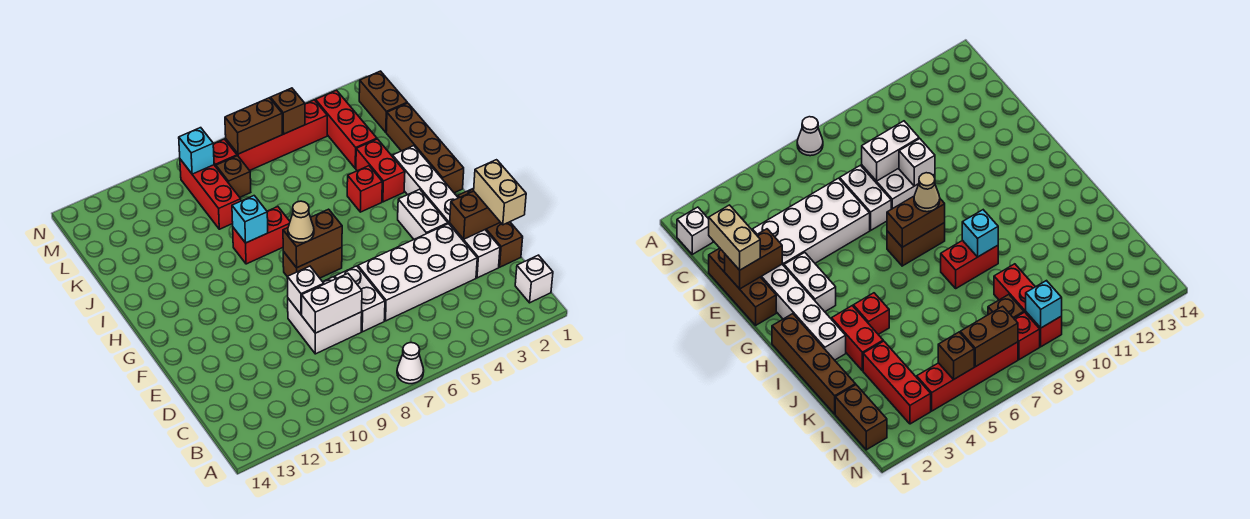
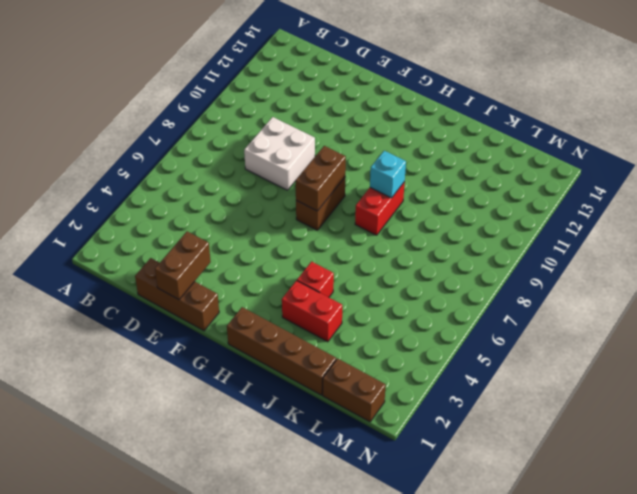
none -> white 1x1 cone [397,343,424,384]
none -> white 1x1 brick [515,255,553,303]
none -> white 1x6 brick [393,146,500,278]

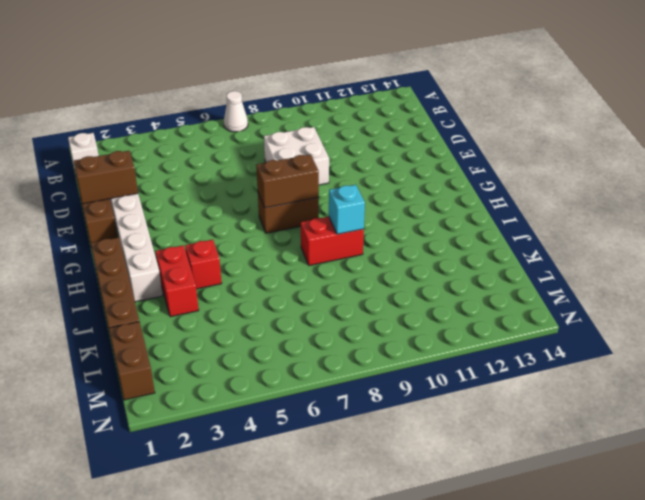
none -> white 2x4 brick [358,224,477,321]
none -> white 1x2 brick [335,266,385,332]
none -> white 1x2 brick [398,189,448,239]

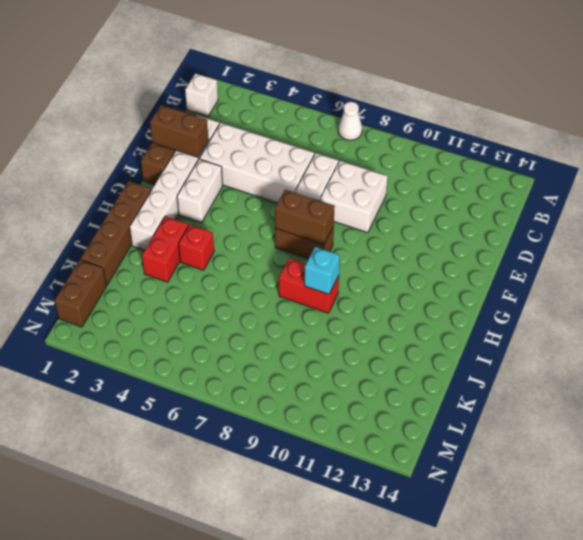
none -> red 1x3 brick [316,90,377,168]
none -> red 1x3 brick [180,159,241,229]
none -> brown 1x1 brick [216,156,251,197]

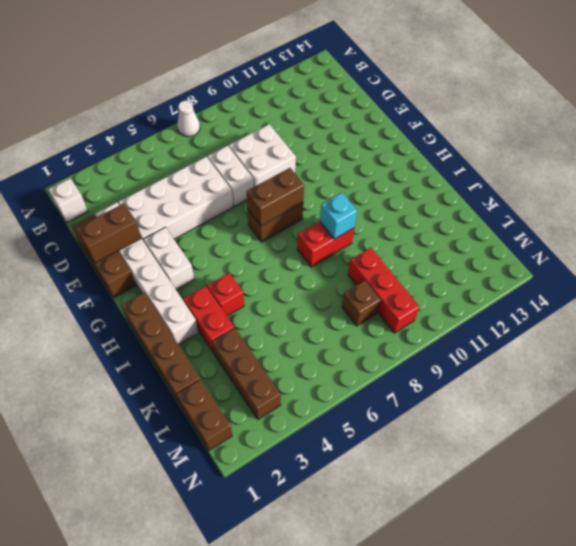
brown 1x3 brick [212,328,281,419] -> red 1x3 brick [316,90,377,168]
none -> red 1x4 brick [226,100,327,171]
none -> red 1x1 brick [213,139,237,167]
none -> white 1x2 brick [302,274,362,333]

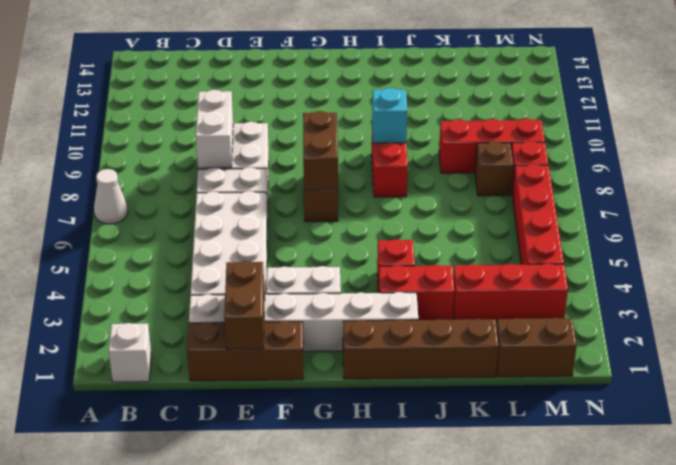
none -> white 1x1 brick [287,266,324,315]
none -> brown 1x1 brick [271,88,305,134]
none -> brown 1x2 brick [225,98,282,154]

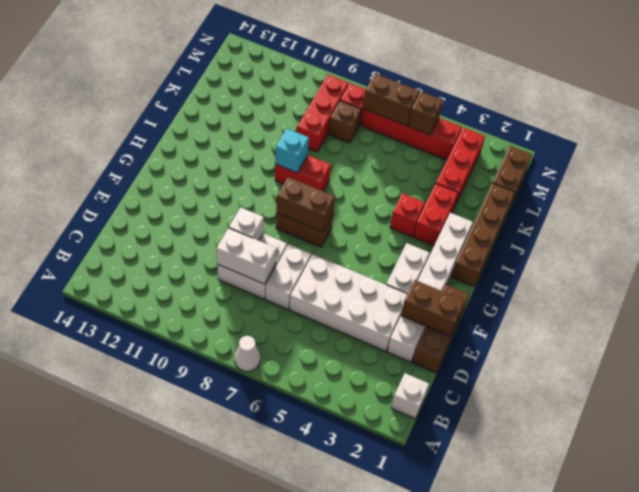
none -> cyan 1x1 brick [179,128,214,174]
none -> tan 1x2 brick [474,160,526,225]
none -> tan 1x1 cone [288,201,314,243]

